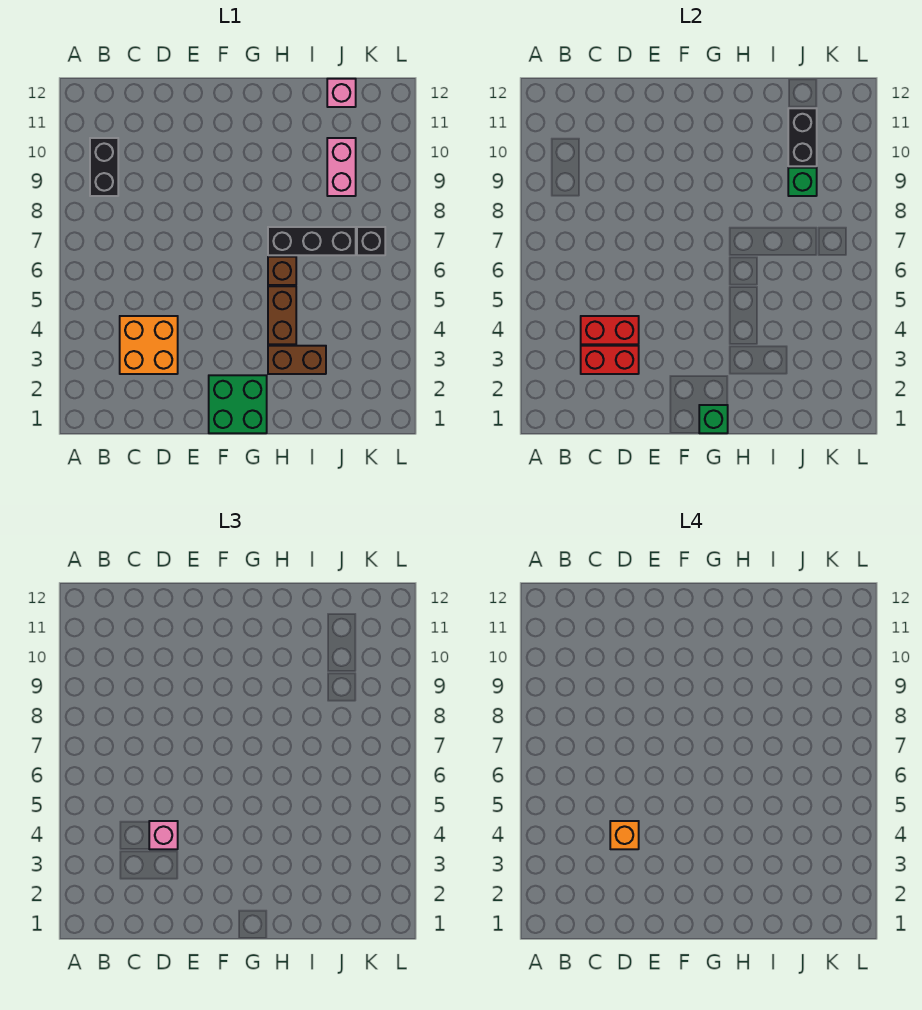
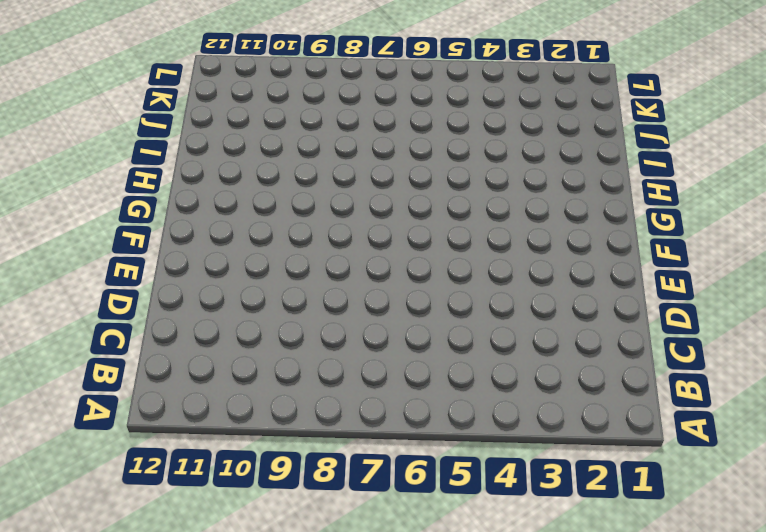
none -> black 1x2 brick [90,138,118,196]
none -> orange 2x2 brick [120,316,178,374]
none -> green 2x2 brick [209,375,267,433]

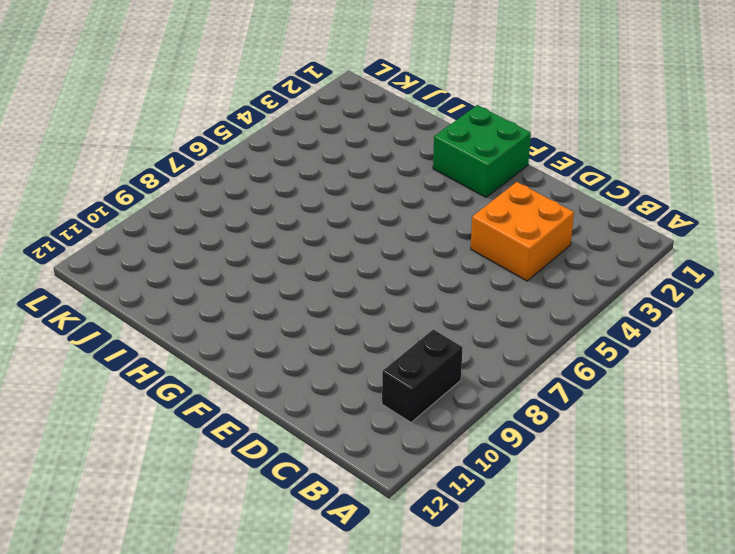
none -> brown 1x2 brick [268,346,326,374]
none -> brown 1x2 brick [268,286,296,344]
none -> brown 1x1 brick [268,257,296,285]

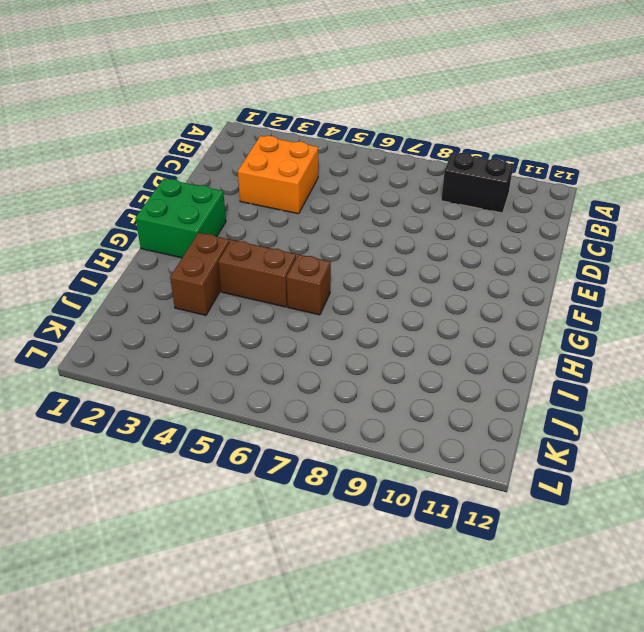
none -> black 1x3 brick [268,227,356,255]
none -> pink 1x2 brick [327,138,356,196]
none -> pink 1x1 brick [327,79,356,107]

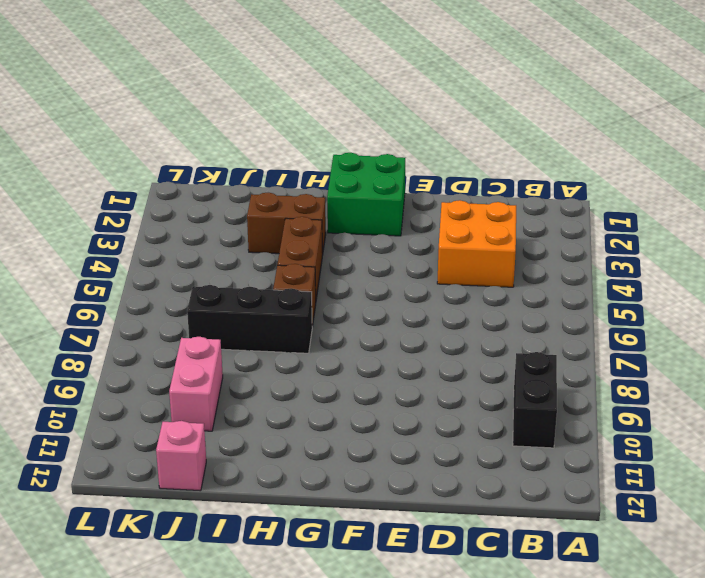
none -> black 1x1 brick [357,227,385,255]
none -> red 1x2 brick [581,346,639,374]
none -> red 1x2 brick [581,316,639,344]

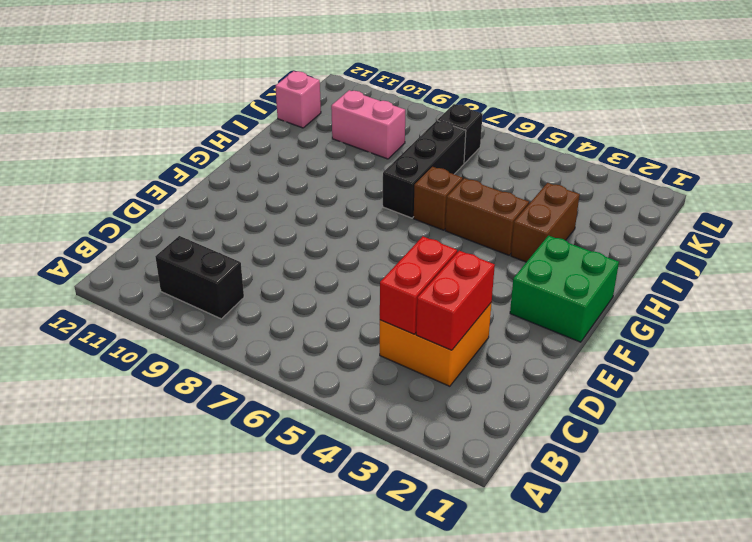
none -> green 1x1 brick [699,405,728,433]
none -> green 1x1 brick [788,168,817,196]
none -> black 1x2 brick [788,108,817,166]

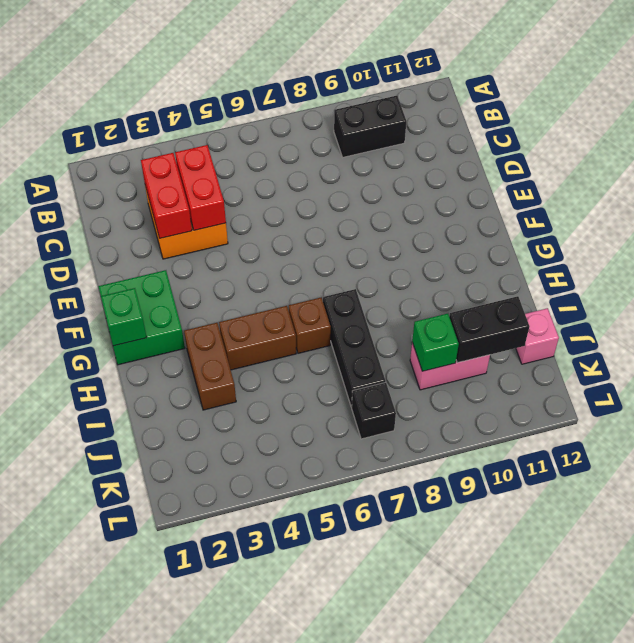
none -> pink 1x1 brick [149,821,178,849]
none -> orange 1x1 brick [610,821,639,849]

